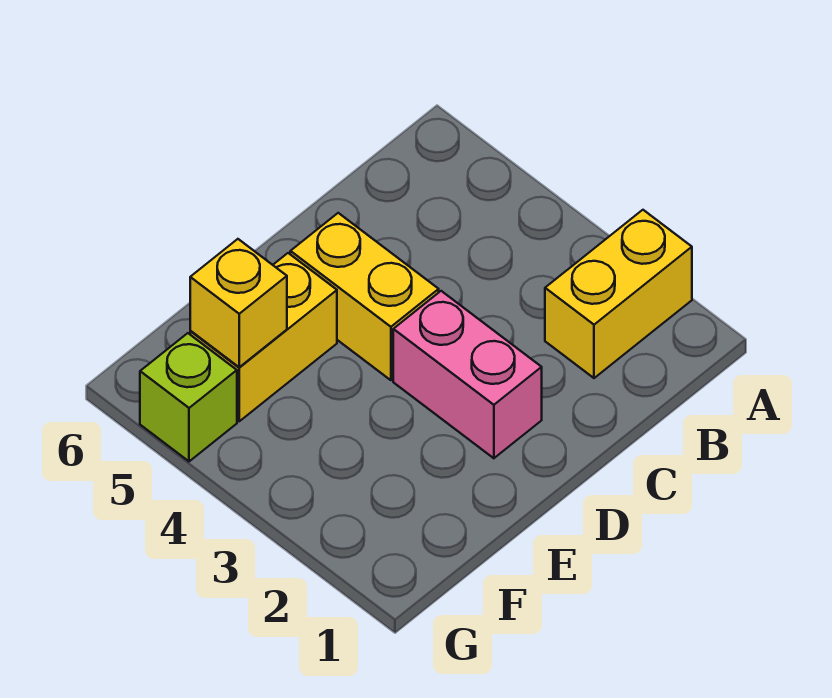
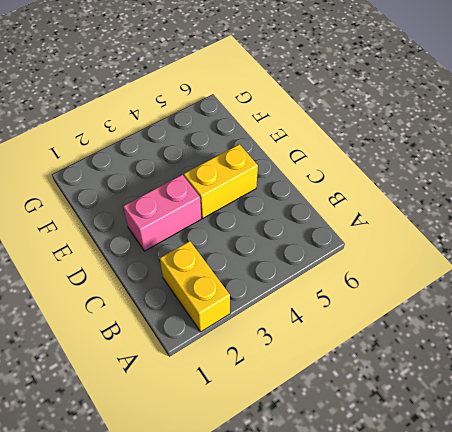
none -> yellow 1x2 brick [190,253,337,421]
none -> lime 1x1 brick [140,333,237,461]

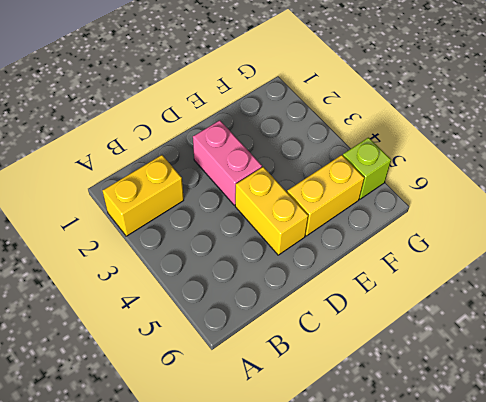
none -> yellow 1x1 brick [190,239,287,367]

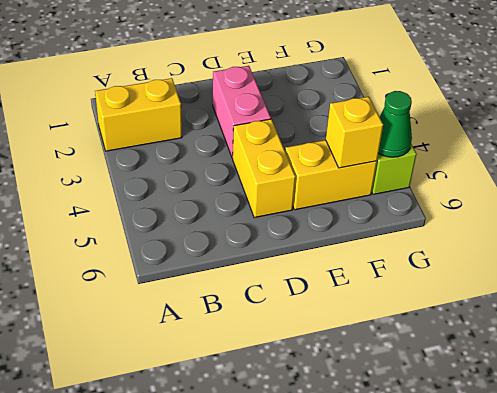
green 1x1 cone [378,91,412,157] -> none

